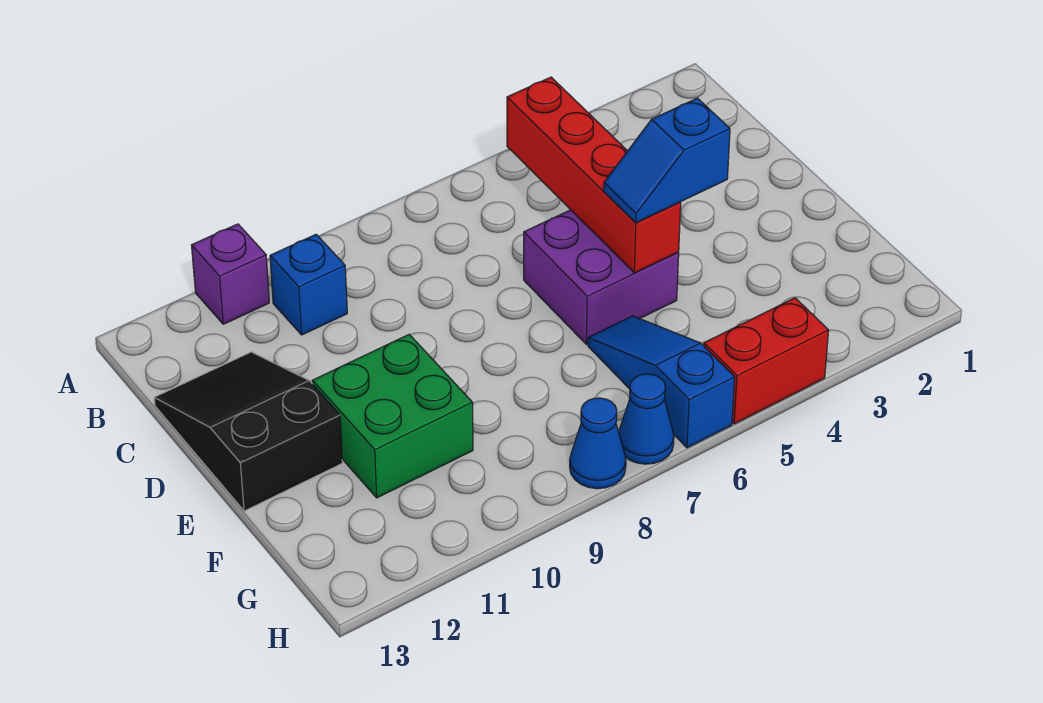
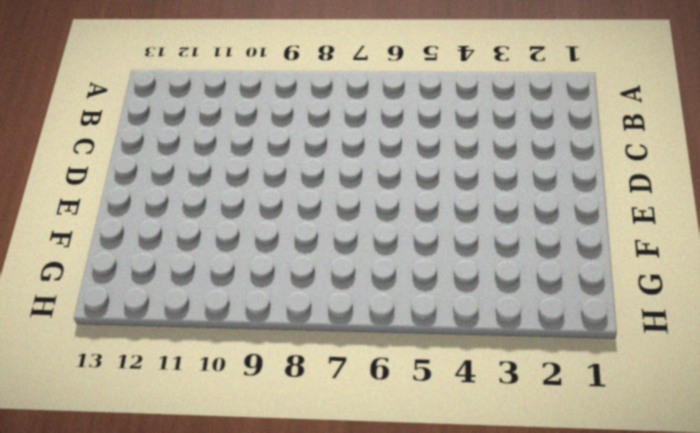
none -> purple 1x1 brick [192,224,269,324]
none -> blue 1x1 brick [270,234,347,335]

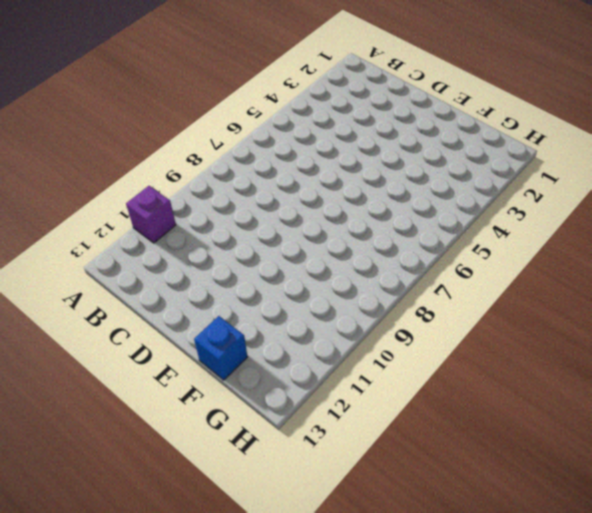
blue 1x1 brick [194,316,247,380] -> blue 1x1 brick moved to [270,234,347,335]
none -> black 2x3 slope [154,352,342,511]
none -> purple 2x2 brick [524,210,679,344]

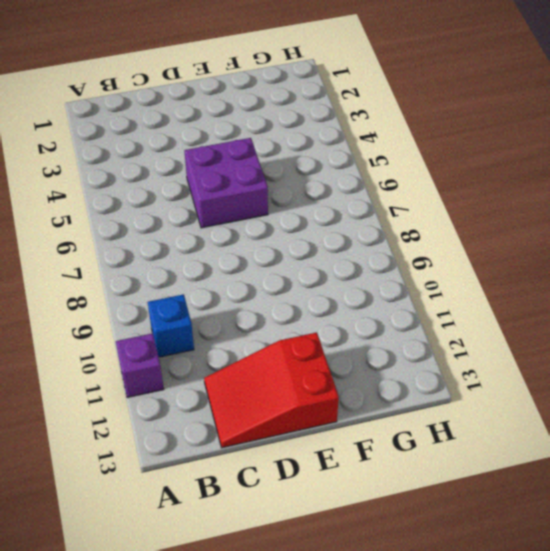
red 2x3 slope [204,332,339,448] -> black 2x3 slope [154,352,342,511]
none -> green 2x2 brick [312,334,473,498]
none -> blue 1x3 slope [588,316,735,448]

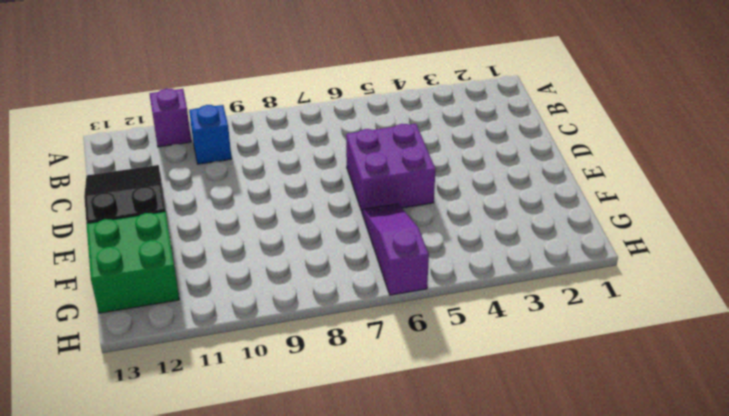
purple 1x3 slope [363,204,429,295] -> blue 1x3 slope [588,316,735,448]
green 2x2 brick [87,212,179,313] -> green 2x2 brick moved to [312,334,473,498]
none -> red 1x2 brick [704,298,829,424]
none -> blue 1x1 cone [619,374,674,464]

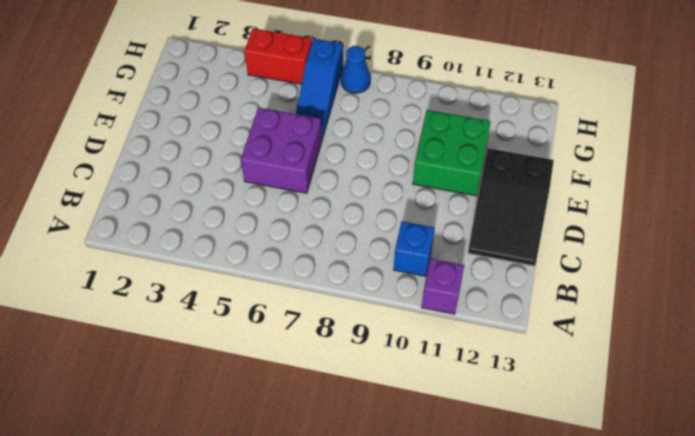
none -> blue 1x1 cone [570,398,626,489]
none -> red 1x4 brick [507,77,681,273]

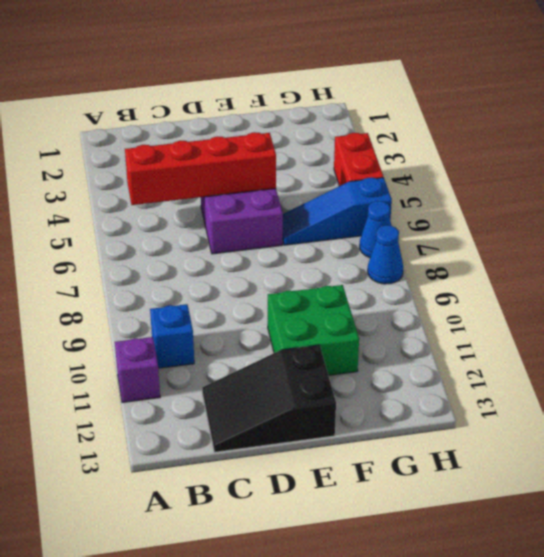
none -> blue 1x2 slope [604,98,730,223]

